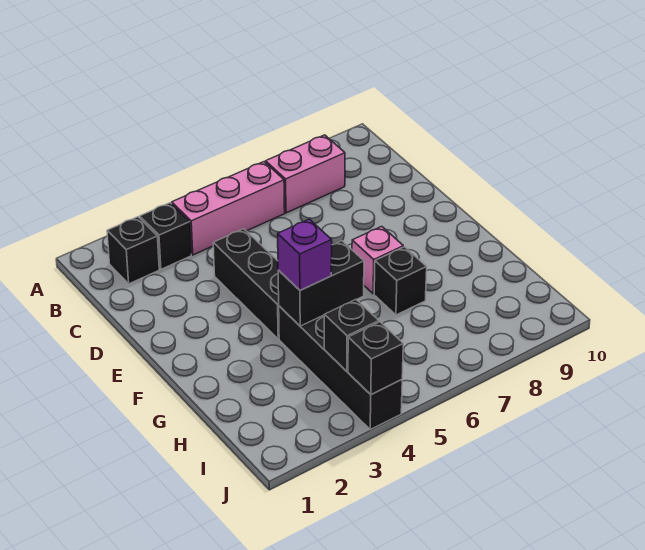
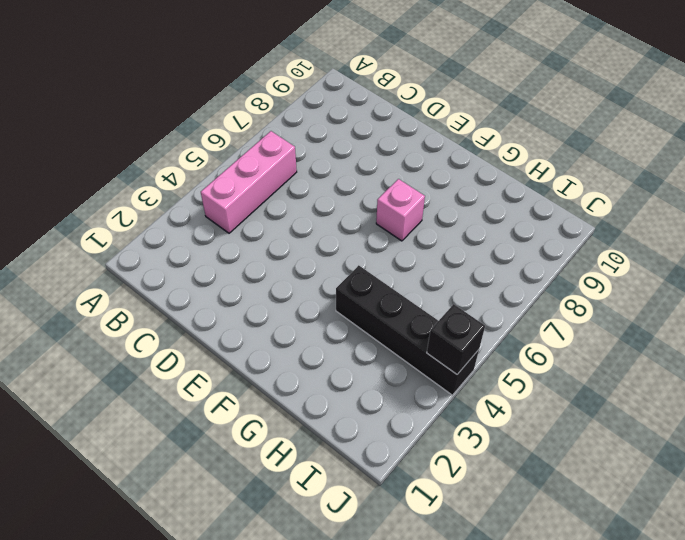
none -> black 1x1 brick [107,217,159,284]
none -> black 1x1 brick [140,203,191,269]
none -> pink 1x2 brick [266,135,345,213]

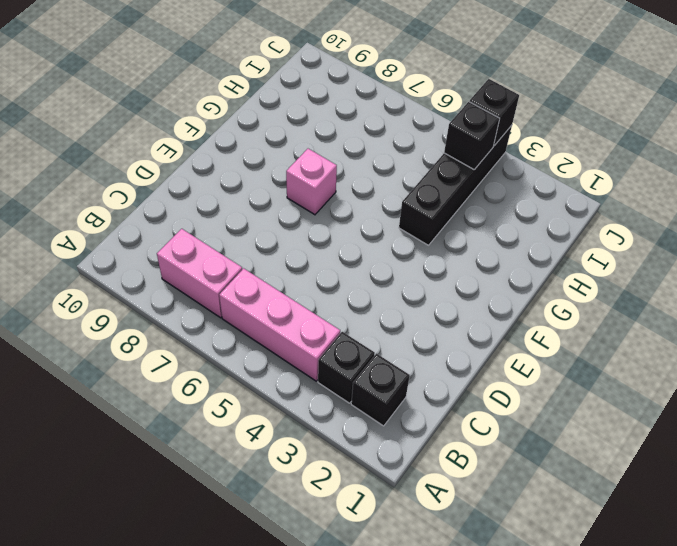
none -> black 1x3 brick [213,229,279,339]
none -> black 1x1 brick [374,247,427,315]
none -> black 1x2 brick [278,241,364,326]

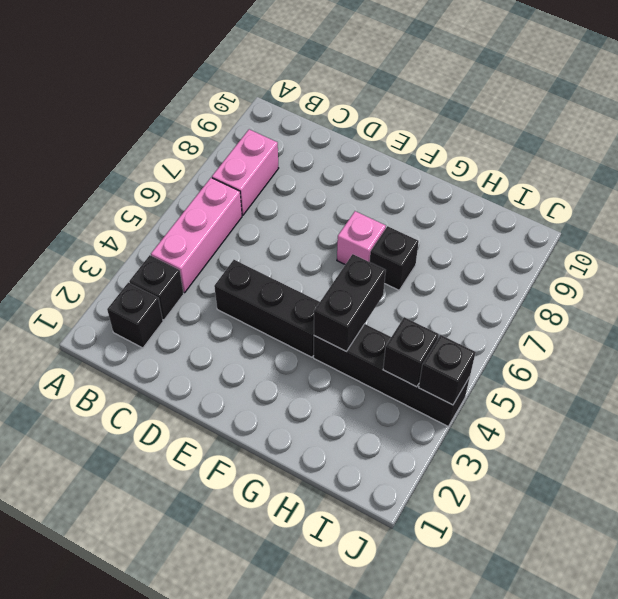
none -> purple 1x1 brick [278,219,332,290]

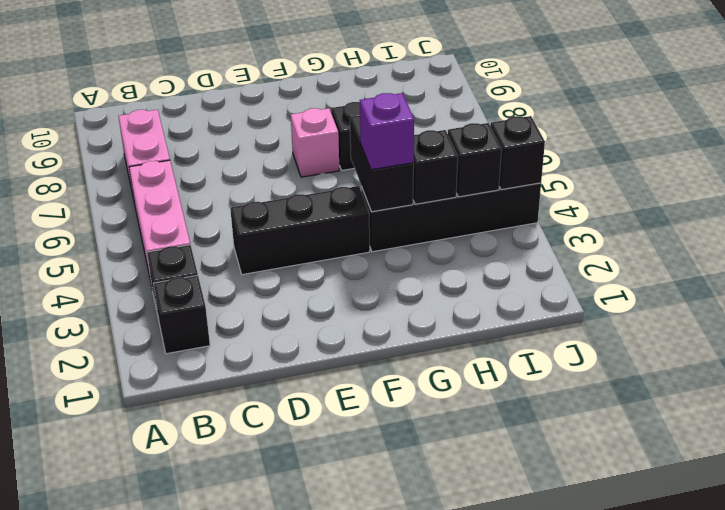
black 1x1 brick [413,130,458,204] -> none

